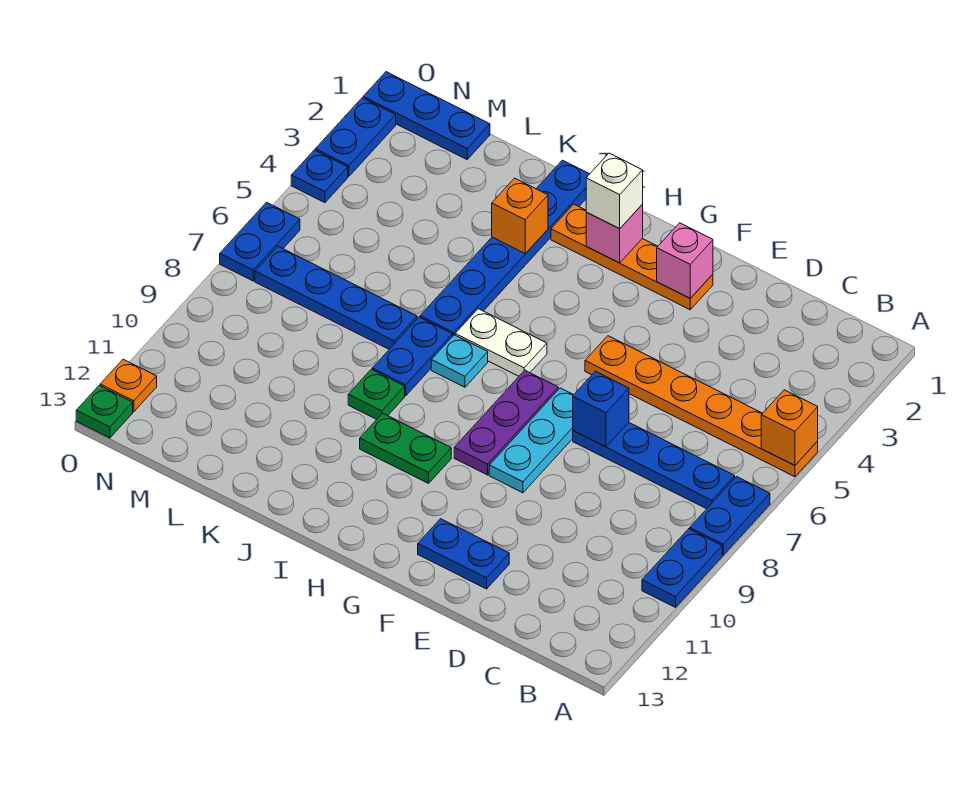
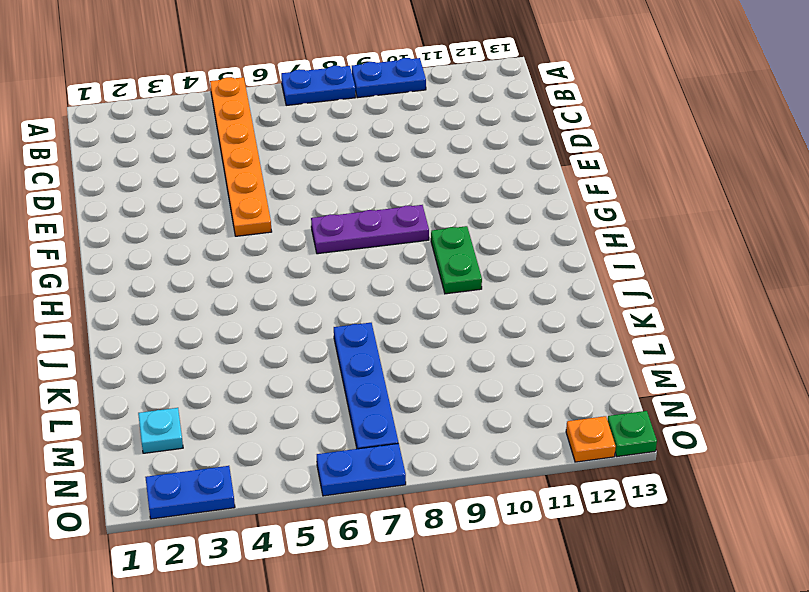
cyan 1x1 plate [138,408,183,453] -> cyan 1x1 plate moved to [431,335,488,387]
none -> blue 1x4 plate [573,422,735,509]
none -> blue 1x2 plate [418,519,509,589]
none -> orange 1x4 plate [551,204,713,310]

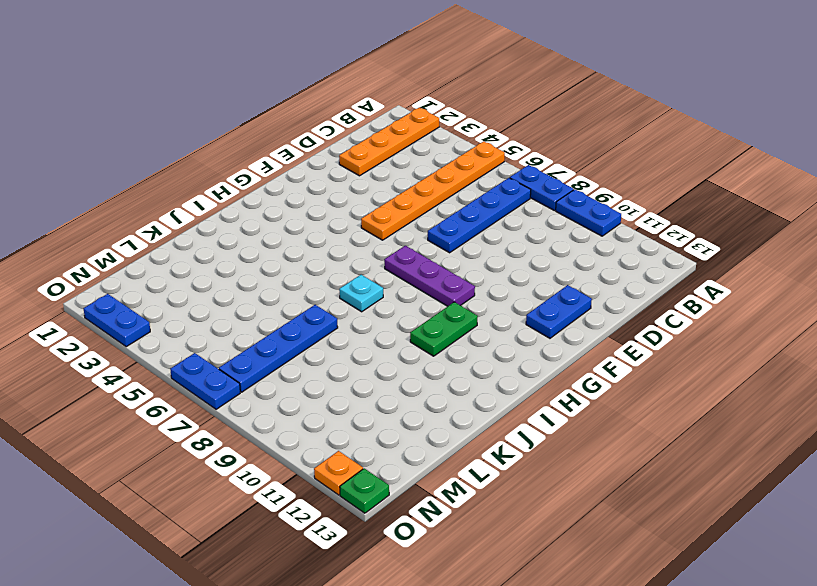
orange 1x4 plate [339,107,439,176] -> orange 1x4 plate moved to [551,204,713,310]
none -> cyan 1x3 plate [489,388,573,493]
none -> white 1x2 plate [455,309,547,376]
none -> blue 1x6 plate [420,160,589,335]

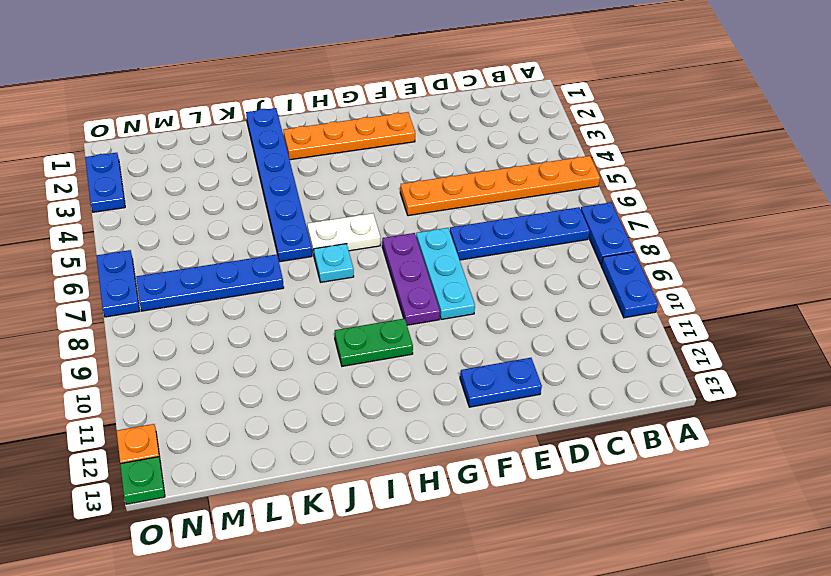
none -> blue 1x2 plate [372,317,453,396]
none -> green 1x1 plate [348,369,405,419]
none -> blue 1x3 plate [363,72,490,159]

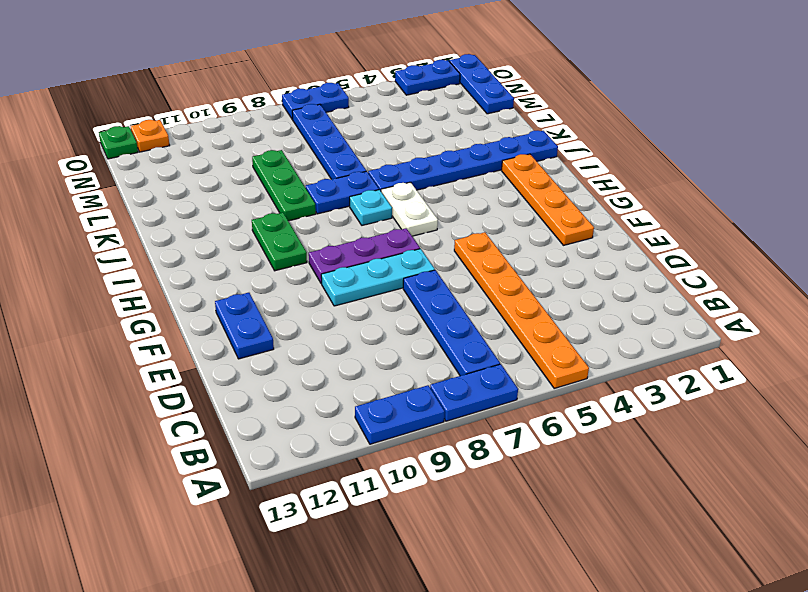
green 1x3 plate [252,150,316,221] -> green 1x1 plate [348,369,405,419]
none -> blue 1x1 plate [291,150,348,203]
none -> orange 1x1 brick [761,390,818,465]
none -> blue 1x1 brick [573,371,629,447]

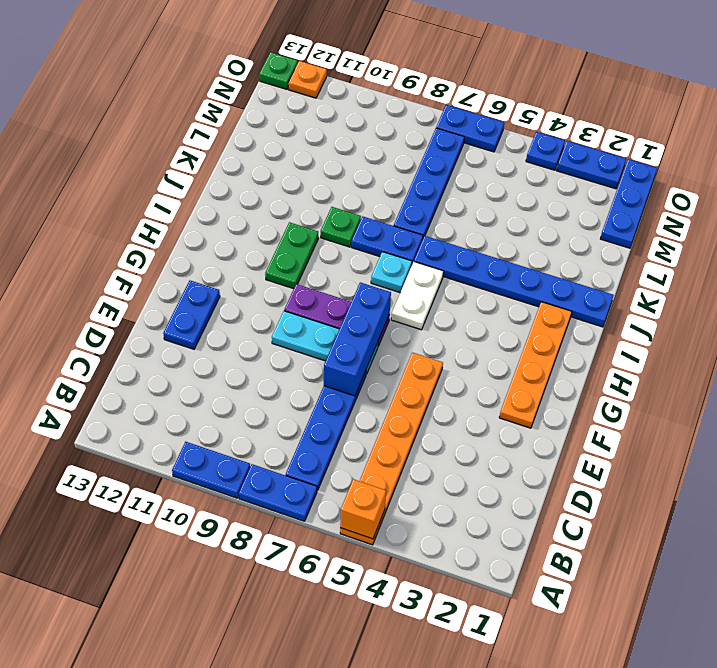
blue 1x3 brick [324,282,391,396] -> blue 1x1 brick [573,371,629,447]
none -> pink 1x1 brick [657,223,713,298]
none -> pink 1x1 brick [586,205,643,263]
none -> orange 1x1 brick [492,178,548,254]

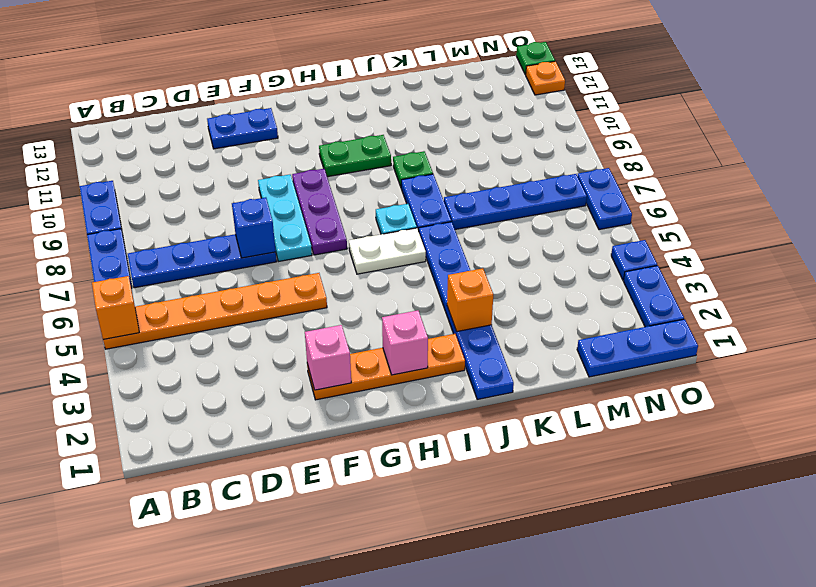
none -> white 1x1 brick [586,153,643,229]

